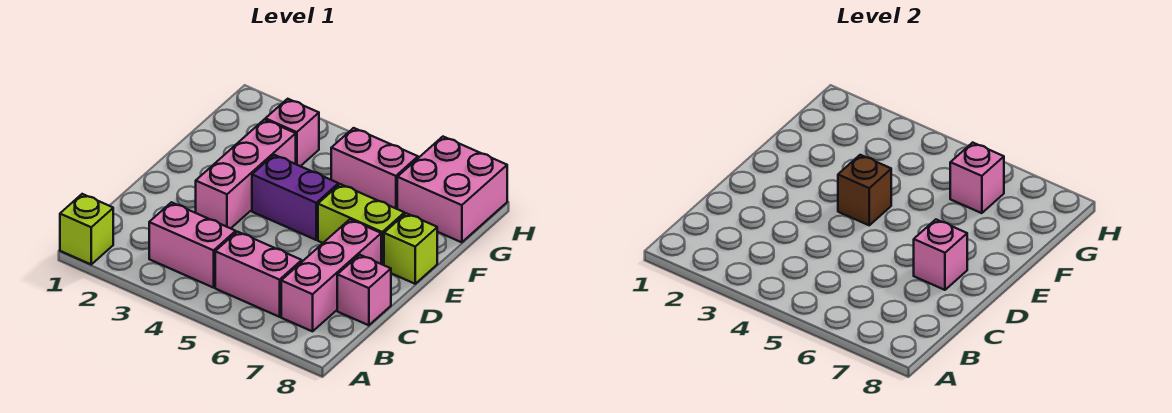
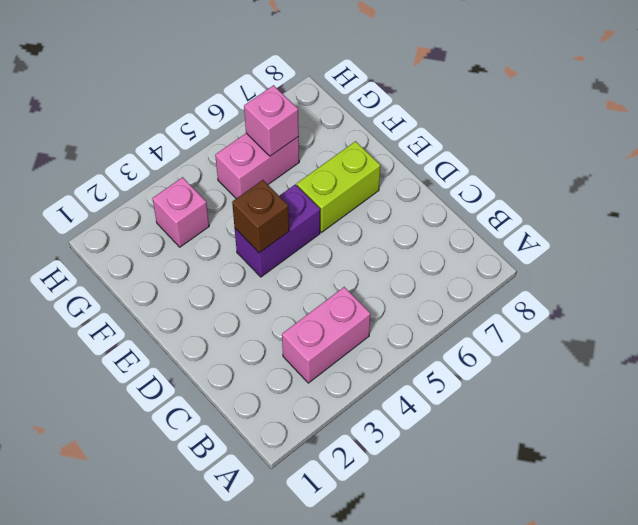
none -> lime 1x1 brick [60,194,113,264]
none -> pink 1x2 brick [215,232,302,317]
none -> pink 1x3 brick [281,220,381,331]

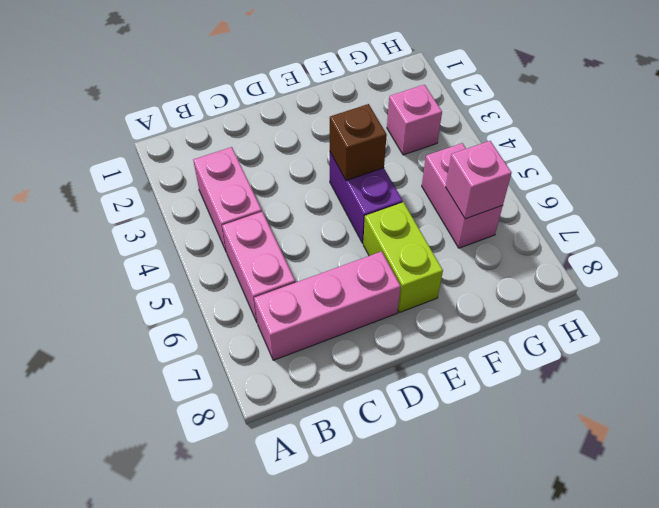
none -> lime 1x1 brick [60,194,113,264]
none -> pink 1x1 brick [337,255,391,325]
none -> pink 1x3 brick [196,119,296,228]

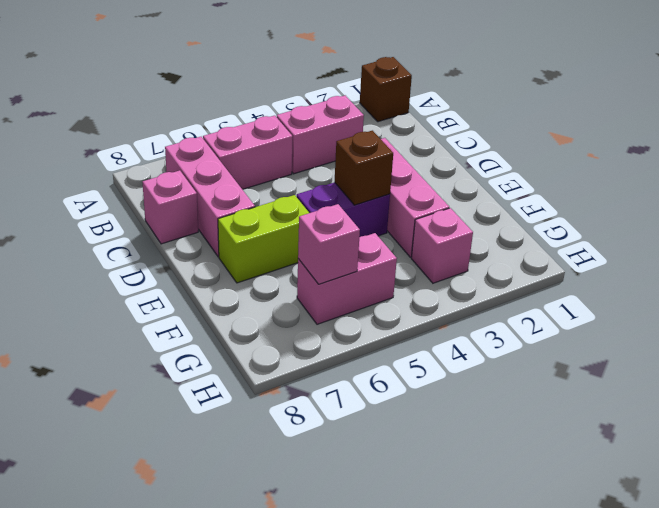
brown 1x1 brick [360,57,412,122] -> lime 1x1 brick [60,194,113,264]
none -> lime 1x1 brick [384,213,437,284]
none -> pink 2x2 brick [397,137,507,242]
none -> pink 1x1 brick [914,220,967,290]

